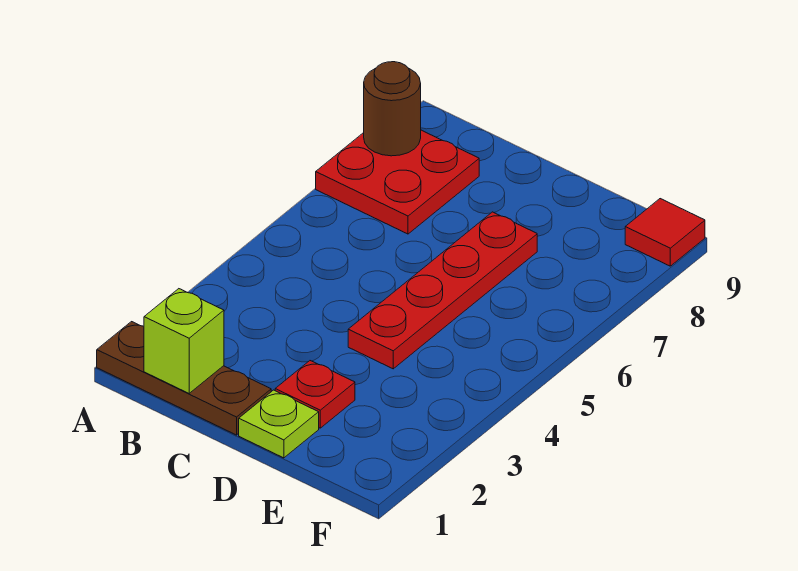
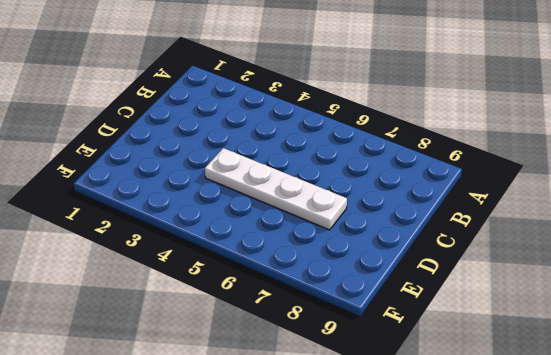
white 1x4 plate [205,148,347,230] -> red 1x4 plate [348,212,537,369]
none -> brown 1x3 plate [97,322,271,435]
none -> red 2x2 plate [316,130,479,234]

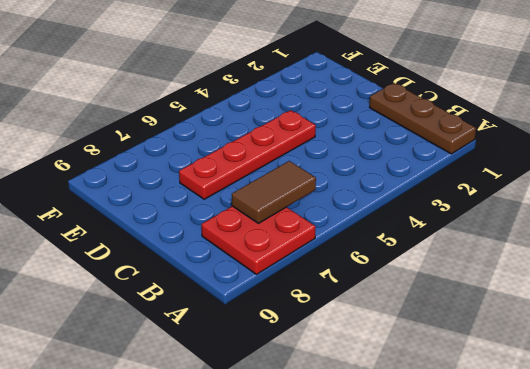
brown 1x2 tile [232,161,316,223] -> none
none -> lime 1x1 plate [239,390,319,458]
none -> red 1x1 plate [275,361,355,428]

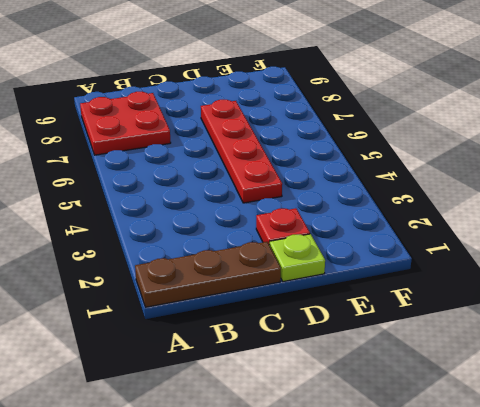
none -> red 1x1 tile [625,199,705,266]
none -> brown 1x1 round brick [364,62,421,156]

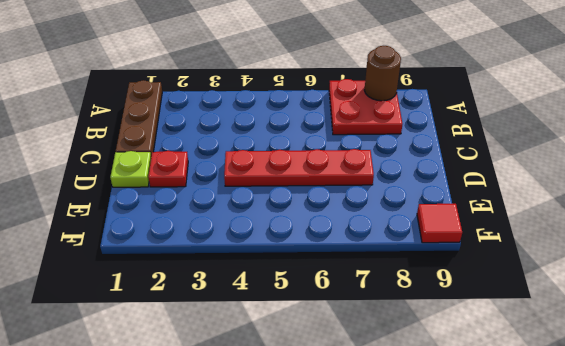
none -> lime 1x1 brick [144,289,224,393]

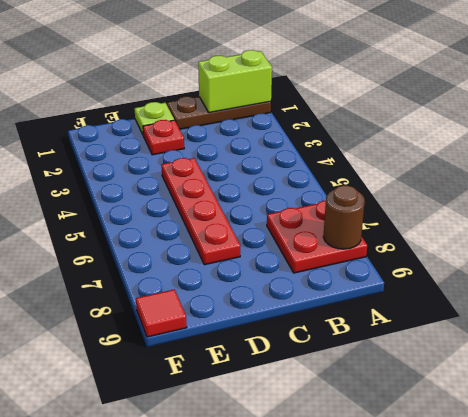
lime 1x2 brick [198,50,272,112] -> lime 1x1 brick [144,289,224,393]

